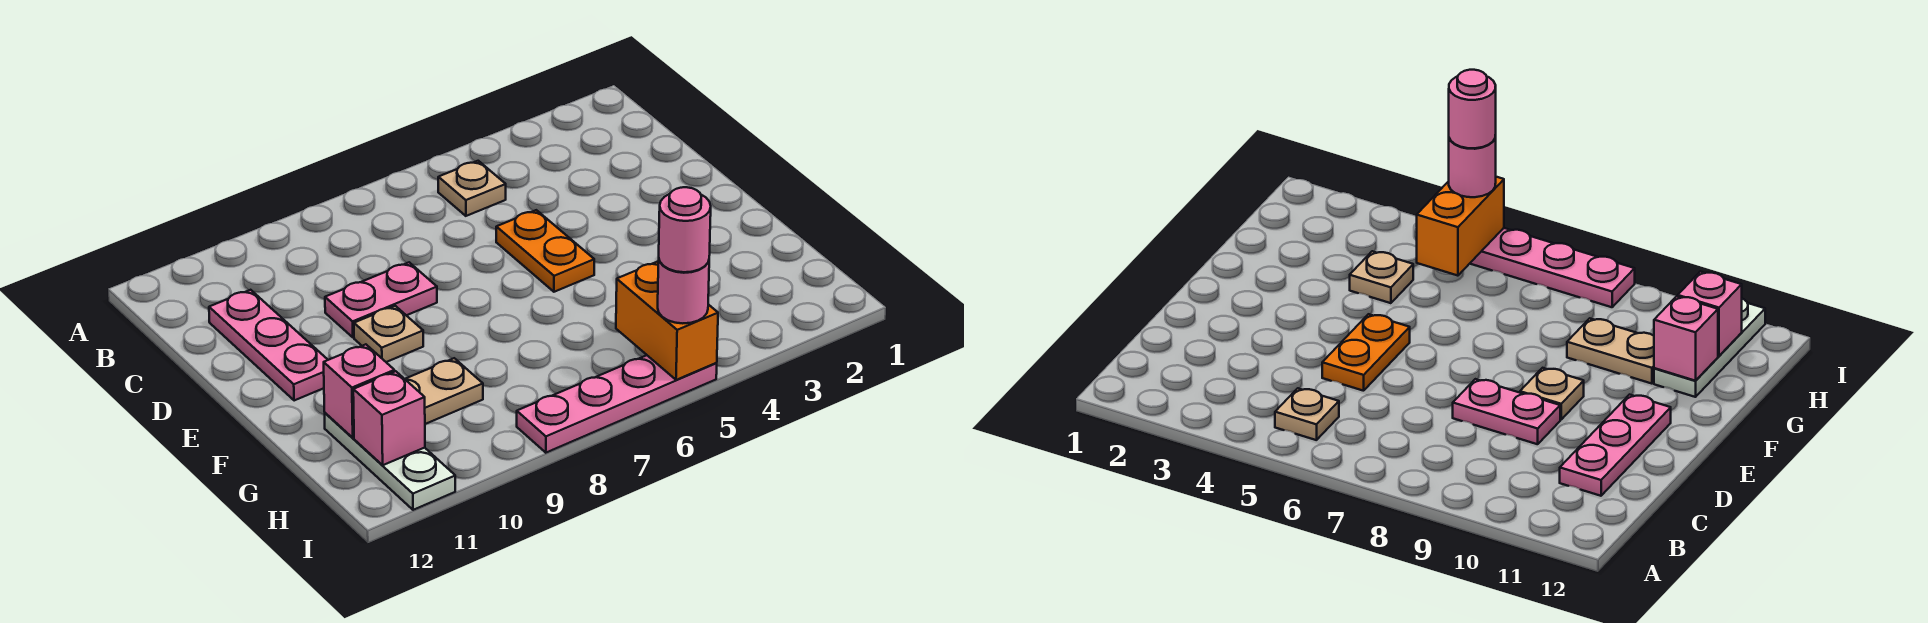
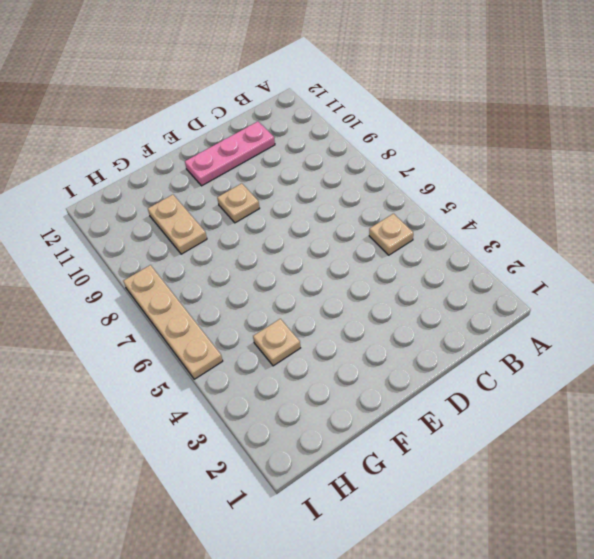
tan 1x4 plate [124,265,223,379] -> pink 1x4 plate [517,355,717,453]
none -> orange 1x2 plate [496,210,594,292]
none -> pink 1x2 plate [325,262,437,337]
none -> white 1x3 plate [325,413,455,510]

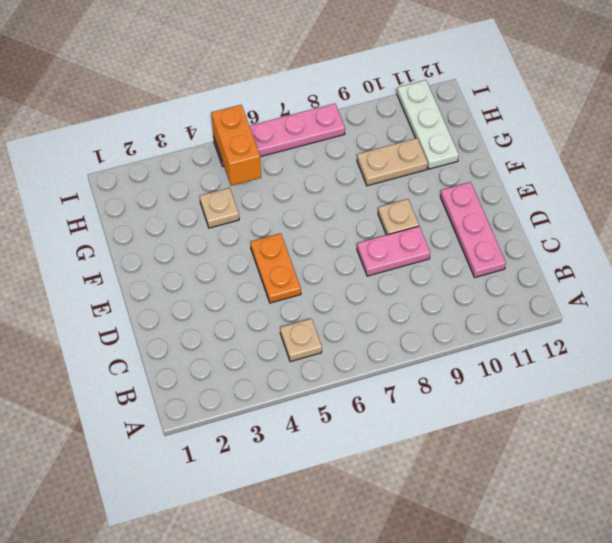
none -> pink 1x1 brick [324,344,395,438]
none -> pink 1x1 brick [353,371,425,465]
none -> pink 1x1 round brick [658,261,709,323]

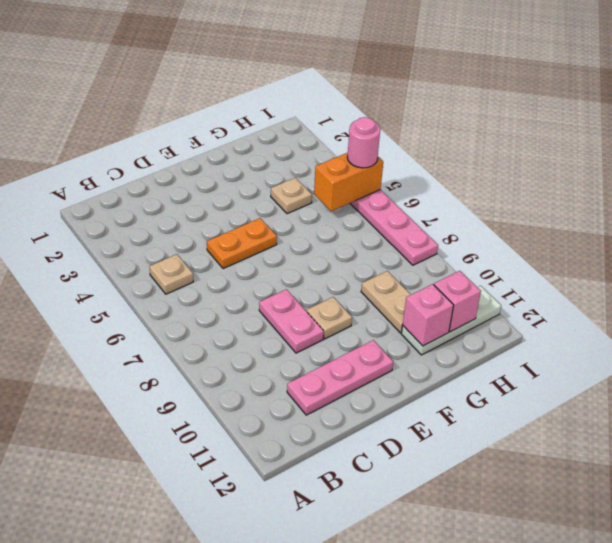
none -> pink 1x1 round brick [659,187,711,272]

